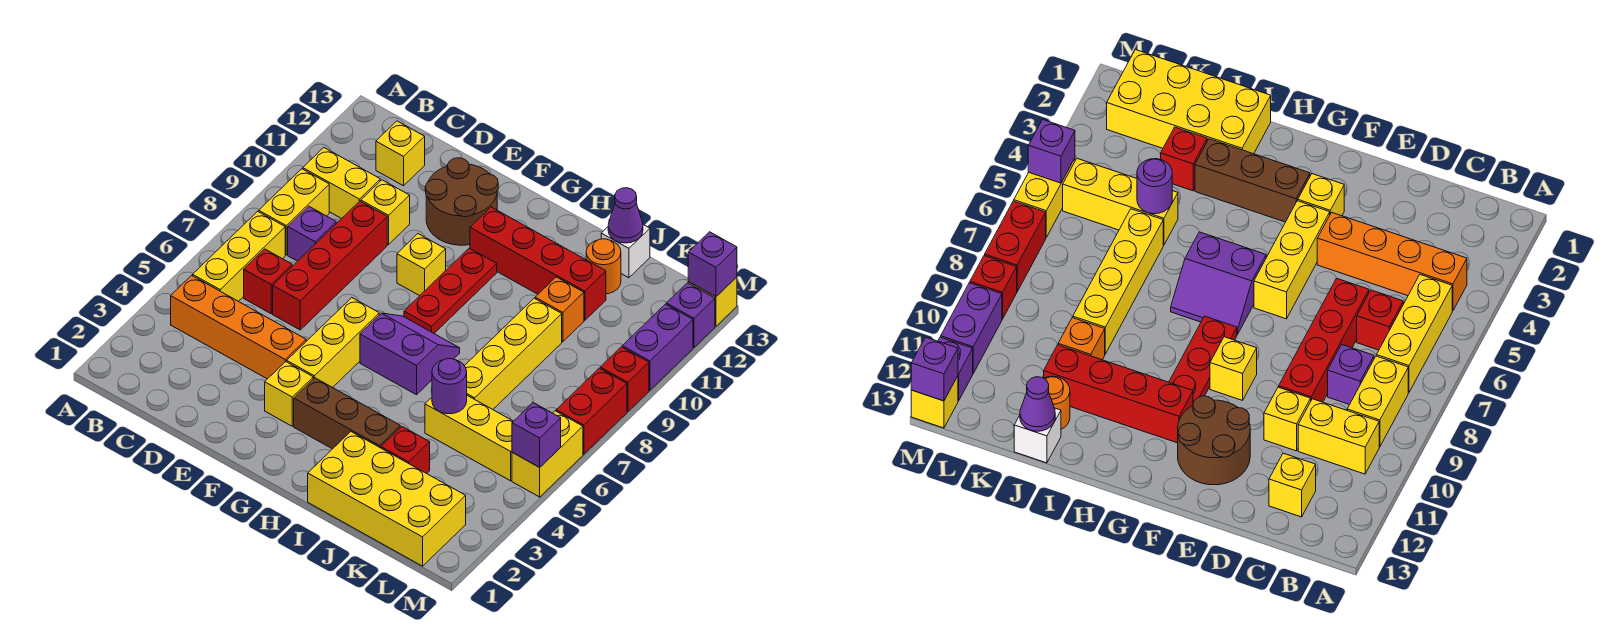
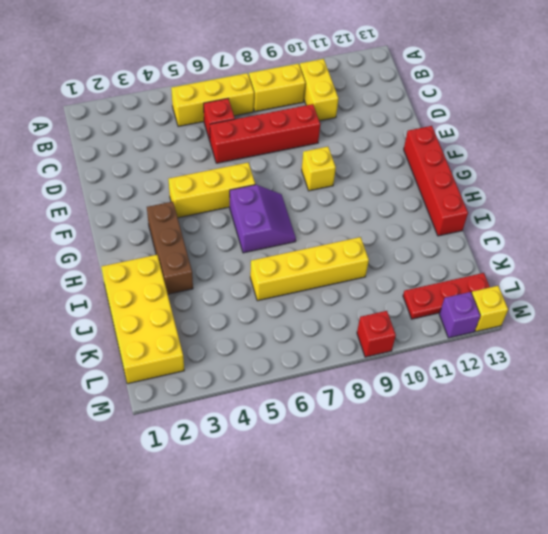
red 1x4 brick [404,126,468,236] -> red 1x4 brick moved to [470,207,606,320]
red 1x3 plate [403,273,490,319] -> red 1x3 plate moved to [404,248,497,333]
none -> orange 1x4 brick [171,276,306,379]
none -> purple 1x1 brick [288,206,336,261]
none -> yellow 1x1 brick [376,121,425,186]
none -> yellow 1x1 brick [361,180,410,245]

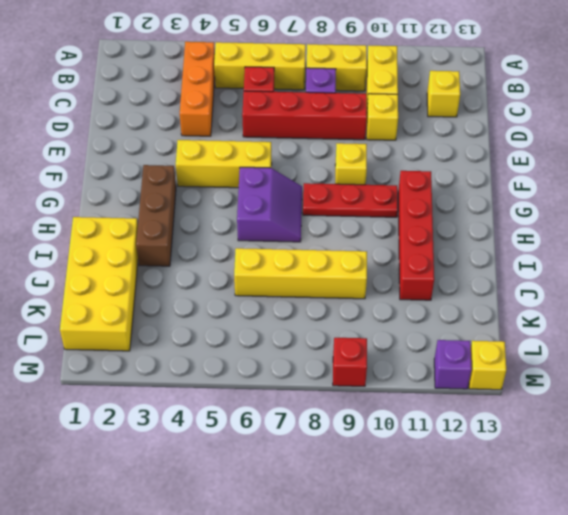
orange 1x3 brick [180,42,215,136] -> orange 1x4 brick [171,276,306,379]
none -> brown 2x2 round brick [425,158,498,245]
none -> yellow 1x1 brick [265,362,313,426]
none -> red 1x1 brick [381,427,430,474]
none -> yellow 1x3 brick [425,396,513,481]

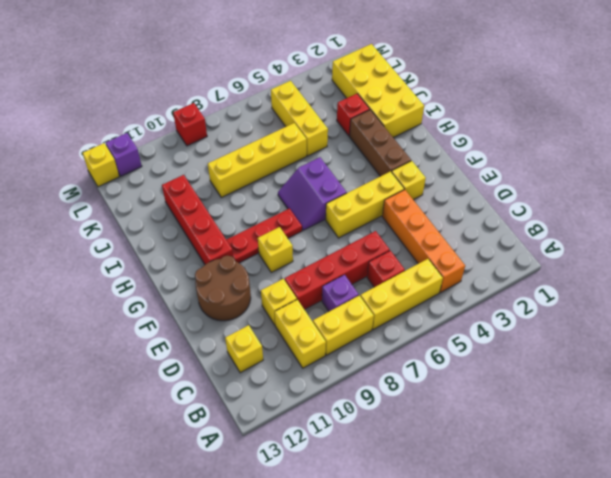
none -> orange 1x1 brick [535,277,584,342]
none -> orange 1x1 round brick [586,239,621,294]
none -> white 1x1 brick [601,225,650,278]
none -> yellow 1x2 brick [512,411,583,497]

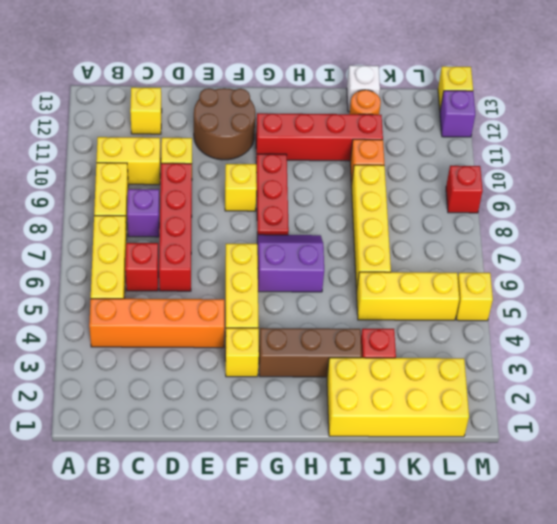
yellow 1x1 brick [456,273,493,321] -> yellow 1x2 brick [512,411,583,497]
none -> red 1x2 brick [556,368,627,454]
none -> purple 1x2 brick [622,304,693,390]
none -> purple 1x1 round brick [432,359,467,414]
none -> purple 1x1 cone [608,188,643,243]

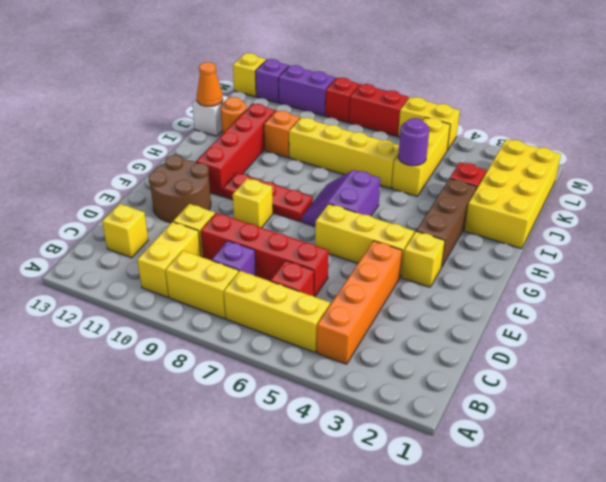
orange 1x1 cone [197,62,223,106] -> purple 1x1 cone [608,188,643,243]
none -> purple 1x1 brick [512,403,561,467]
none -> purple 1x1 brick [688,232,737,297]

